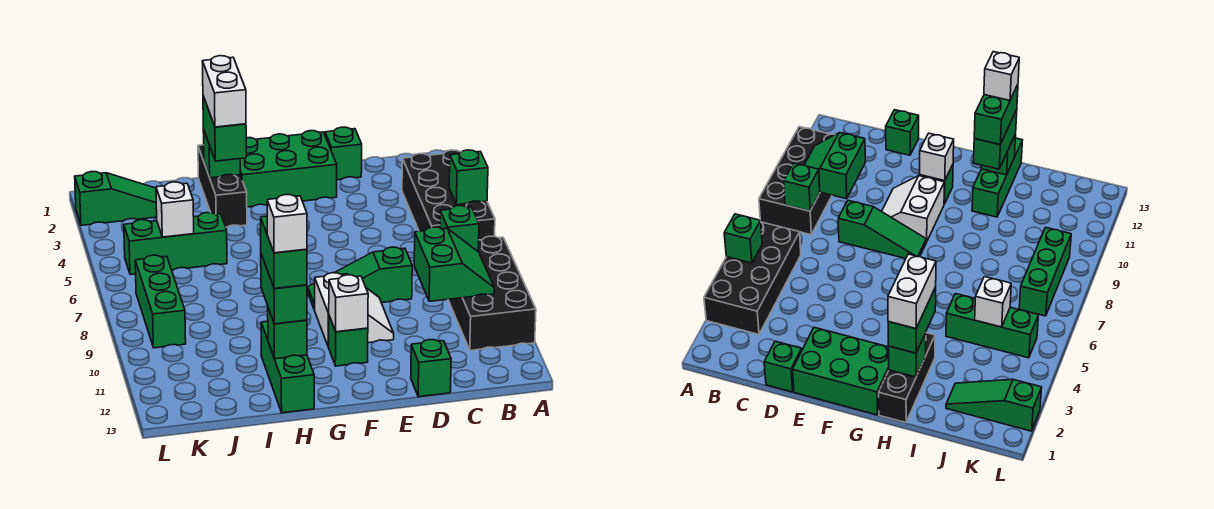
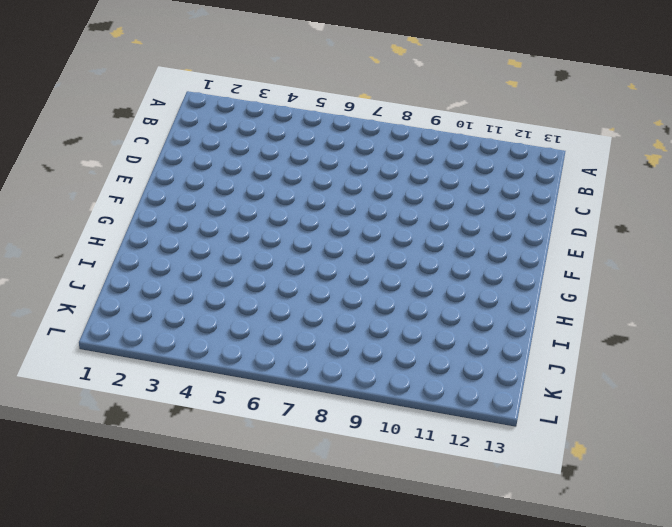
none -> black 2x4 brick [402,150,495,240]
none -> black 2x4 brick [448,236,536,351]
none -> green 1x1 brick [325,127,362,180]

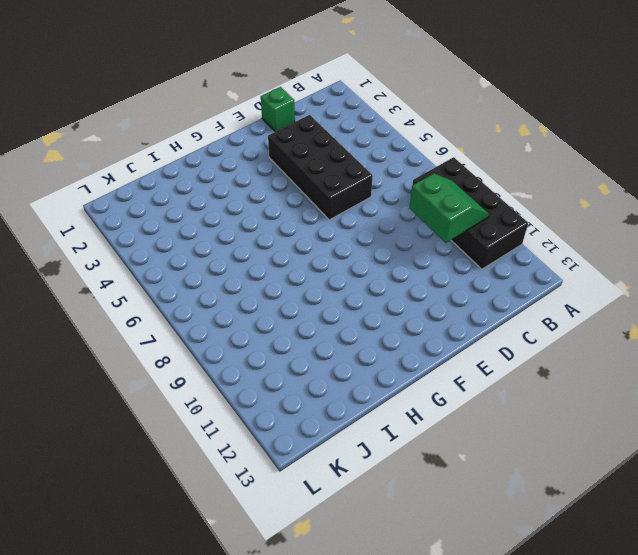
black 2x4 brick [268,115,373,220] -> black 2x4 brick moved to [402,150,495,240]
none -> green 1x3 slope [308,247,412,310]
none -> green 1x1 brick [411,340,451,397]
none -> green 2x3 brick [240,131,337,207]

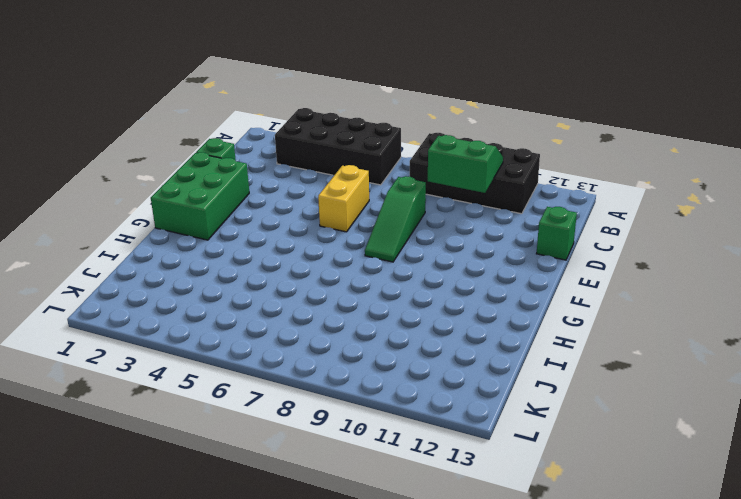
yellow 1x2 brick [318,165,369,232] -> none
none -> white 2x2 slope [315,273,394,347]
none -> green 1x1 brick [329,316,368,366]
none -> black 1x3 brick [198,145,247,227]

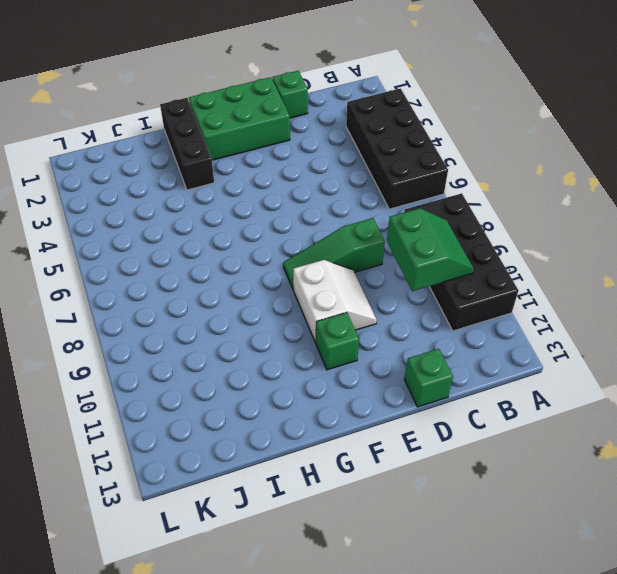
none -> green 1x3 brick [261,321,314,413]
none -> green 1x3 brick [124,213,227,275]
none -> green 1x3 slope [75,172,157,225]

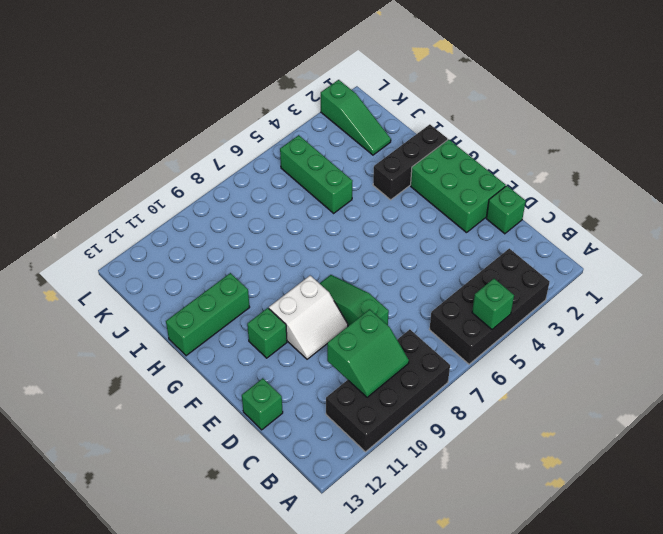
none -> green 1x3 brick [135,255,186,348]
none -> green 1x1 brick [440,206,479,251]
none -> white 1x1 brick [328,275,368,332]

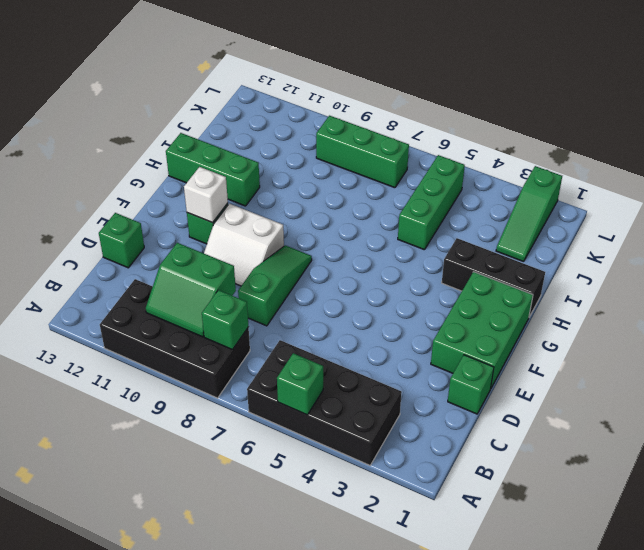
none -> green 1x1 brick [203,129,240,178]
none -> green 1x1 brick [268,308,307,359]
none -> white 1x1 brick [156,182,194,237]

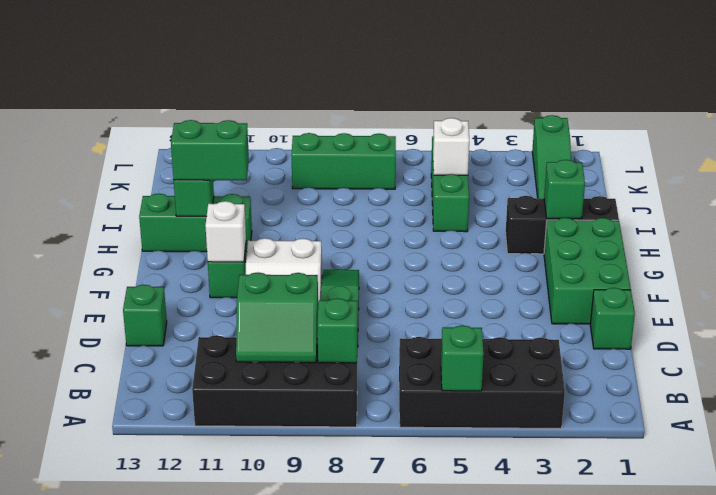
none -> green 1x2 brick [203,96,246,161]
none -> white 1x2 brick [202,56,246,127]
none -> green 1x2 brick [261,216,307,289]

